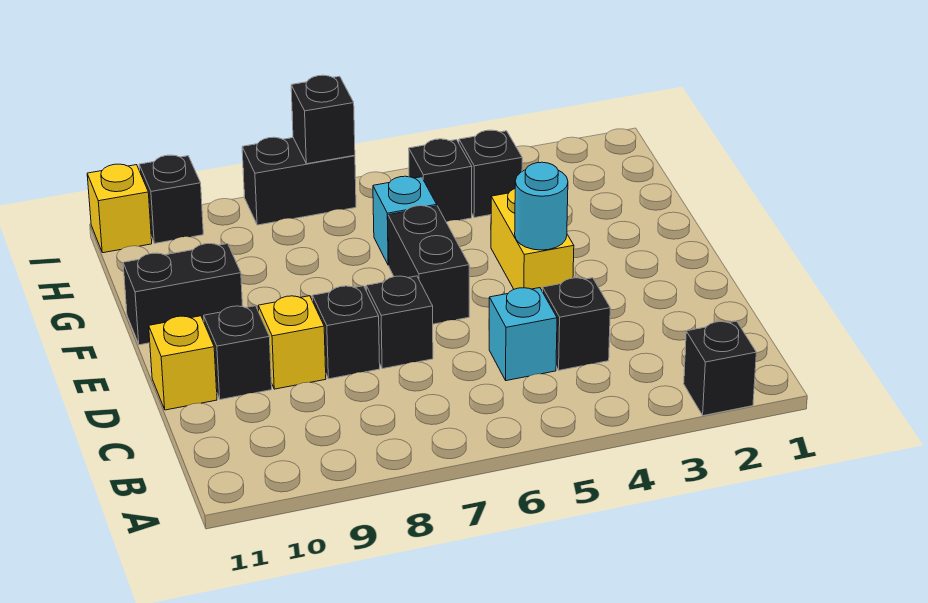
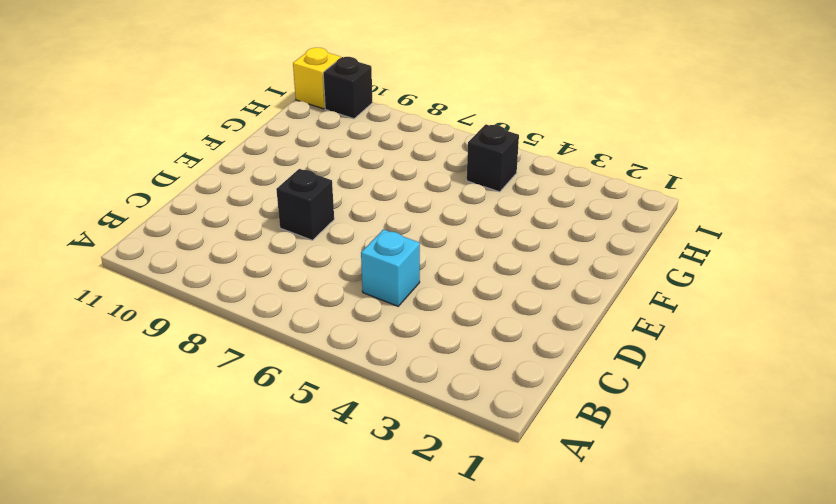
none -> black 1x1 brick [684,321,756,416]
none -> black 1x1 brick [543,278,610,370]
none -> black 1x1 brick [366,276,433,369]

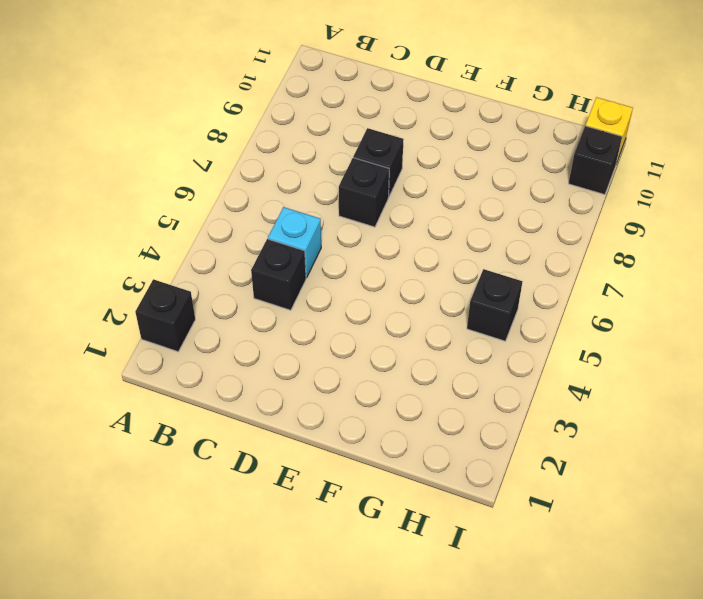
none -> yellow 1x1 brick [258,296,326,389]
none -> black 1x1 brick [204,306,272,400]
none -> yellow 1x1 brick [149,316,217,410]

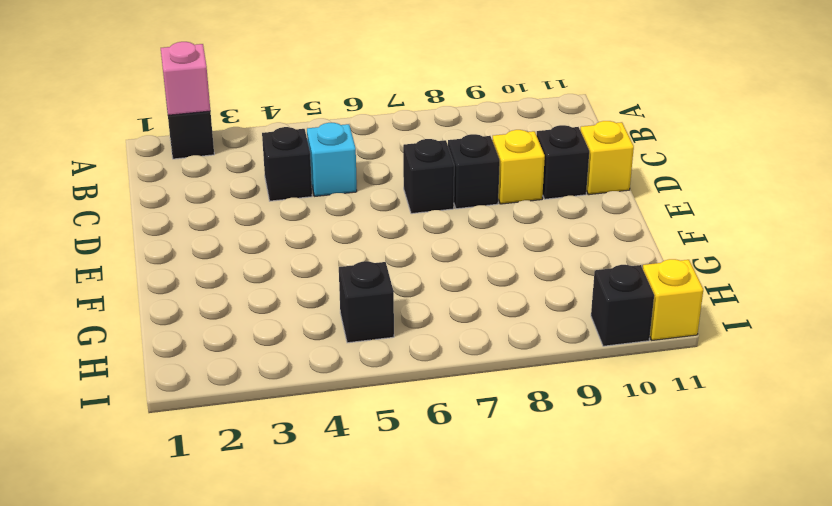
pink 1x1 brick [161,42,210,115] -> none
none -> yellow 1x2 brick [491,189,574,292]
none -> black 1x2 brick [388,206,469,324]
none -> black 1x2 brick [123,244,243,345]

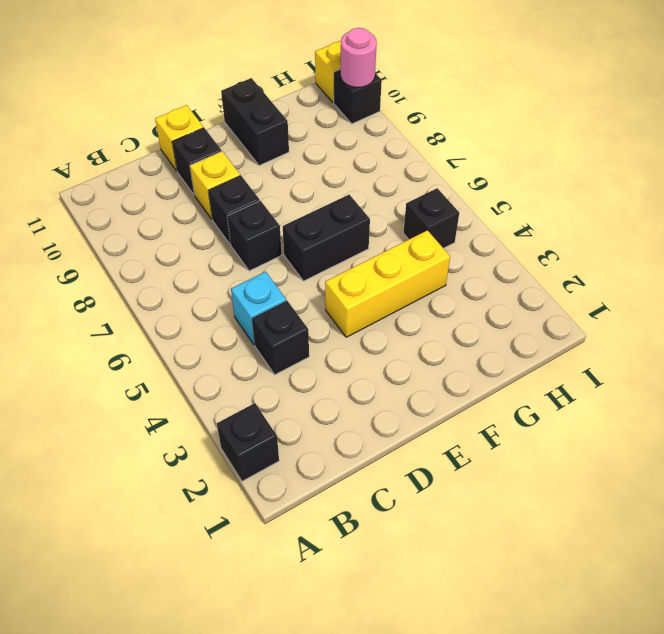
yellow 1x3 brick [325,230,450,337] -> yellow 1x2 brick [491,189,574,292]
pink 1x1 round brick [341,28,377,87] -> none
none -> cyan 1x1 brick [373,176,437,265]
none -> black 1x1 brick [459,130,522,218]
none -> black 1x2 brick [242,137,356,225]

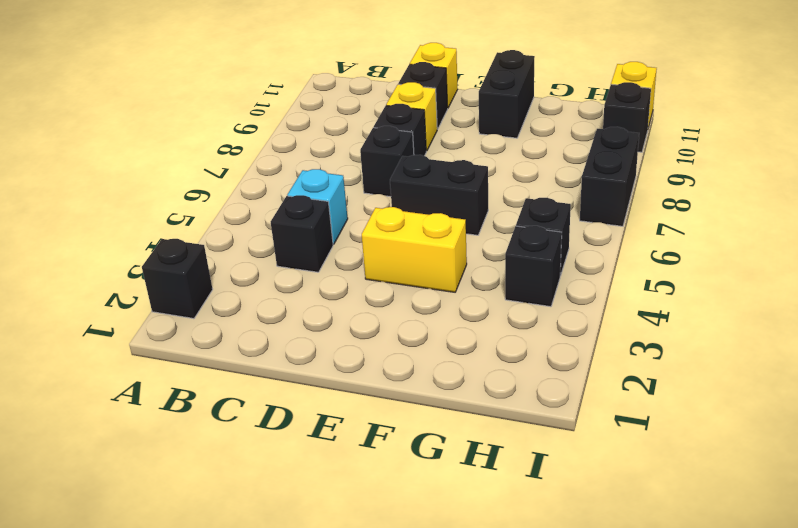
none -> cyan 1x1 brick [373,176,437,265]
none -> cyan 1x1 round brick [515,162,568,250]
none -> black 1x1 brick [291,75,355,164]

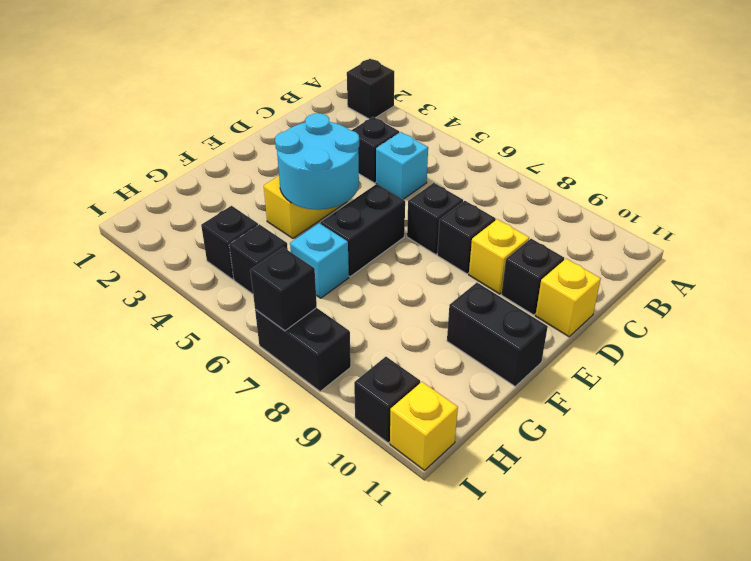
cyan 2x2 round brick [275,113,359,210] -> cyan 1x1 round brick [515,162,568,250]

